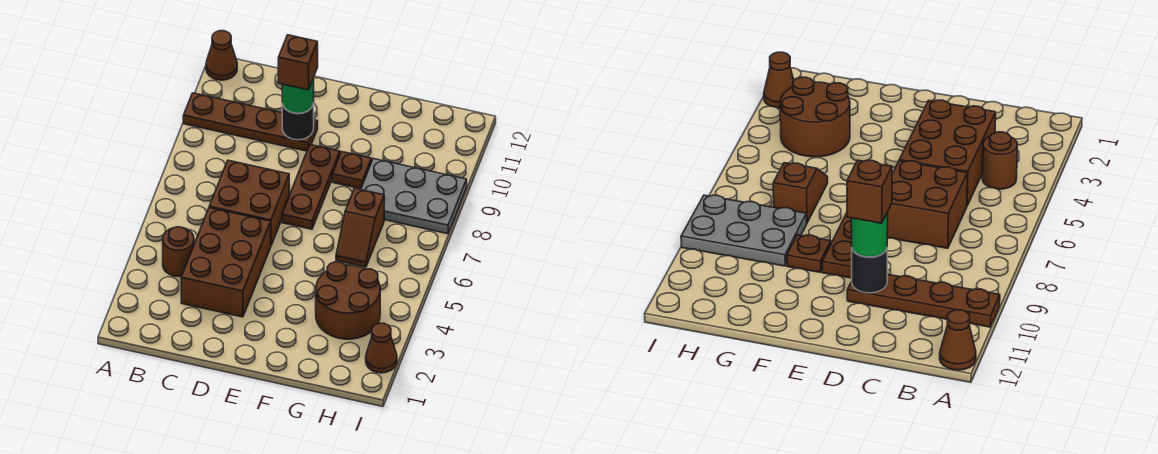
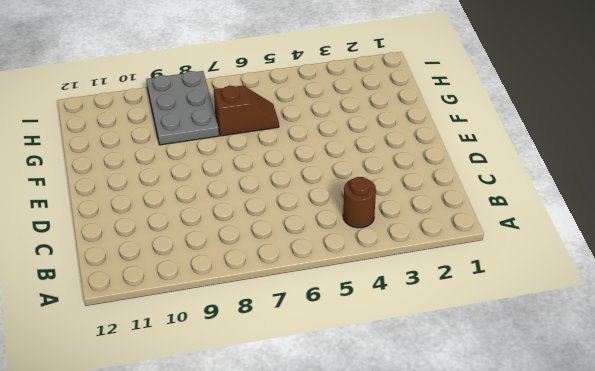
none -> brown 1x4 plate [183,93,318,151]
none -> brown 1x1 cone [206,31,237,80]
none -> brown 2x3 brick [181,208,271,317]

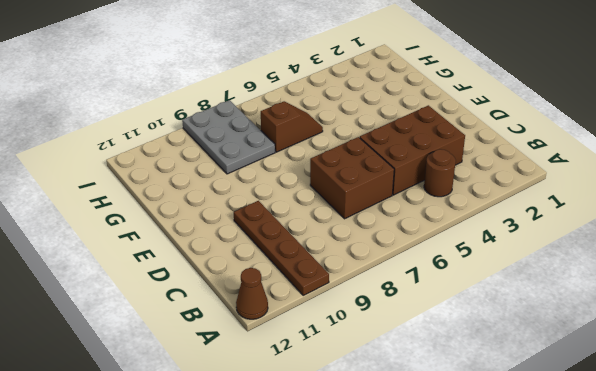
none -> brown 1x3 plate [282,145,340,229]
none -> brown 1x1 plate [332,152,372,189]
none -> brown 2x2 round brick [316,262,380,339]

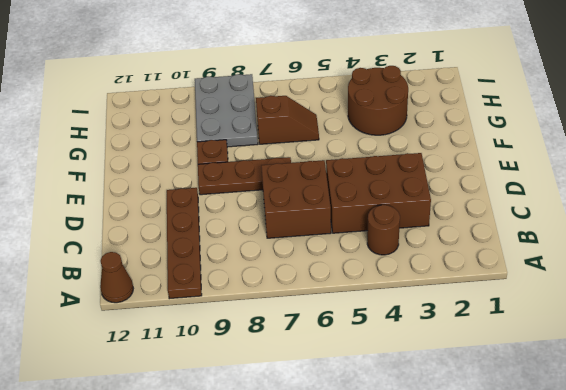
none -> brown 1x1 cone [366,323,397,373]
none -> black 1x1 round brick [282,103,314,140]
none -> green 1x1 round brick [282,78,314,114]

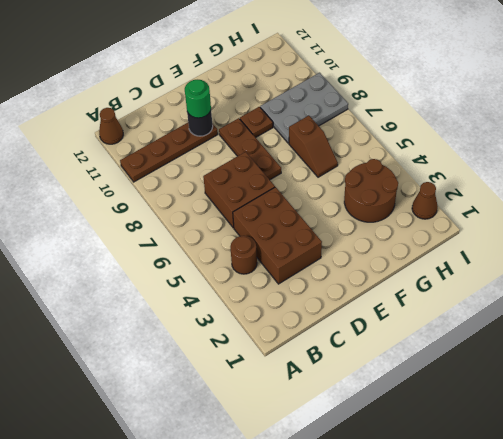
none -> brown 1x1 brick [278,35,318,90]

